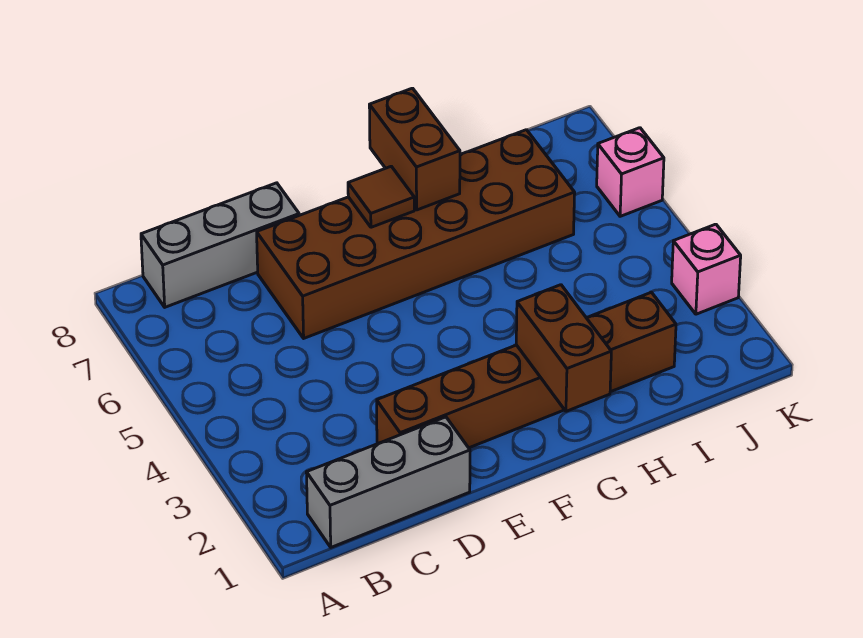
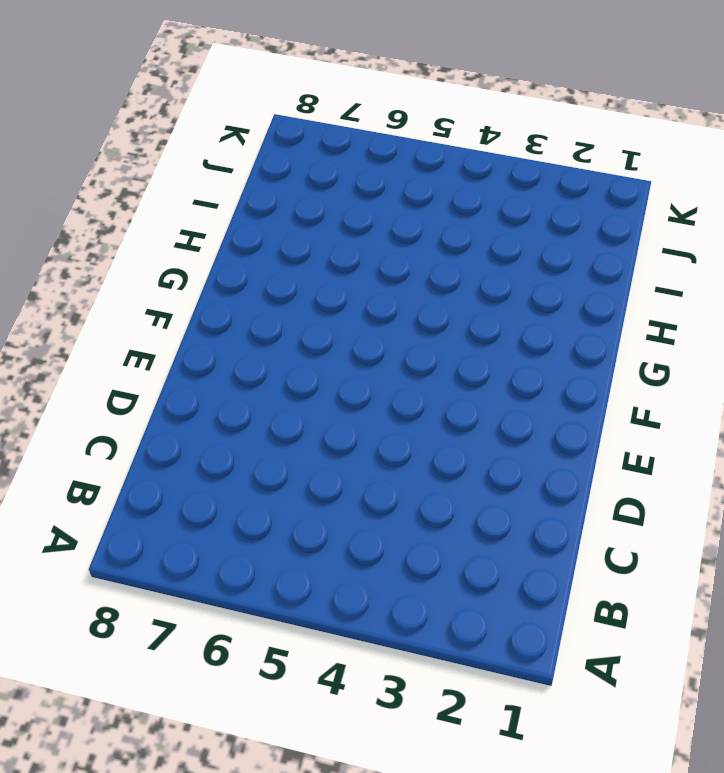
none -> grey 1x3 brick [306,417,470,547]
none -> grey 1x3 brick [141,183,299,307]

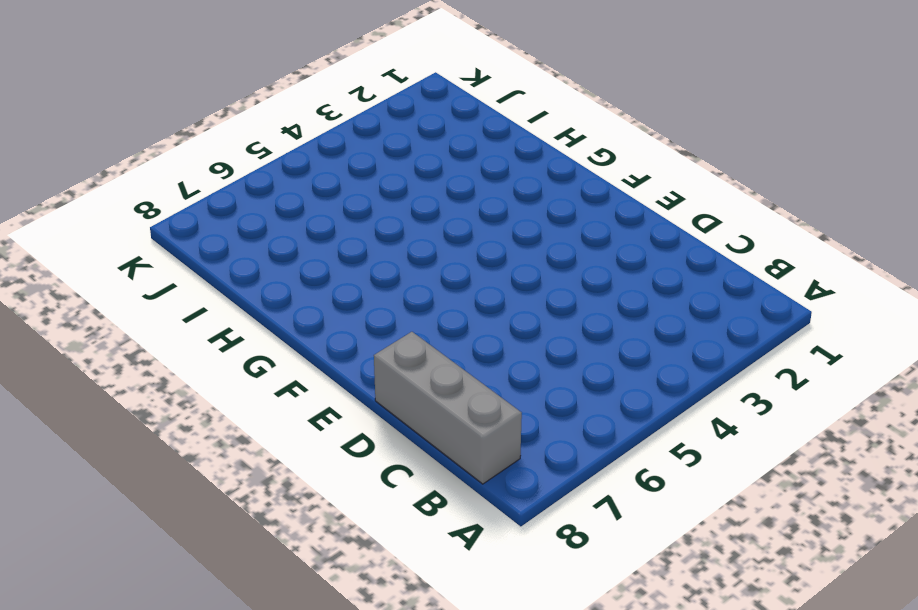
none -> grey 1x3 brick [306,417,470,547]
none -> brown 1x6 brick [377,292,676,448]

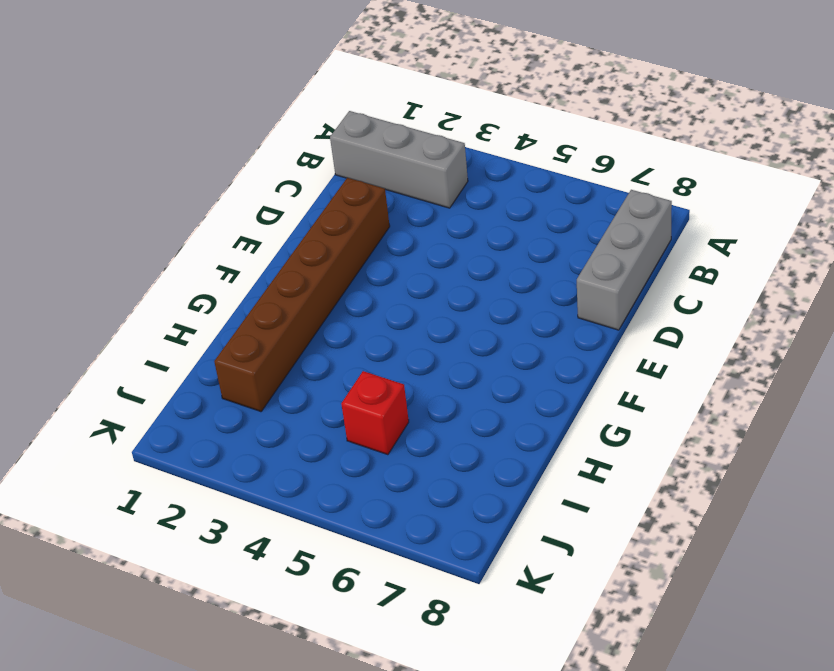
grey 1x3 brick [330,111,468,208] -> grey 1x3 brick turned to [306,417,470,547]
red 1x1 brick [341,371,409,455] -> none
none -> brown 2x6 brick [257,130,575,338]
none -> pink 1x1 brick [672,224,741,314]

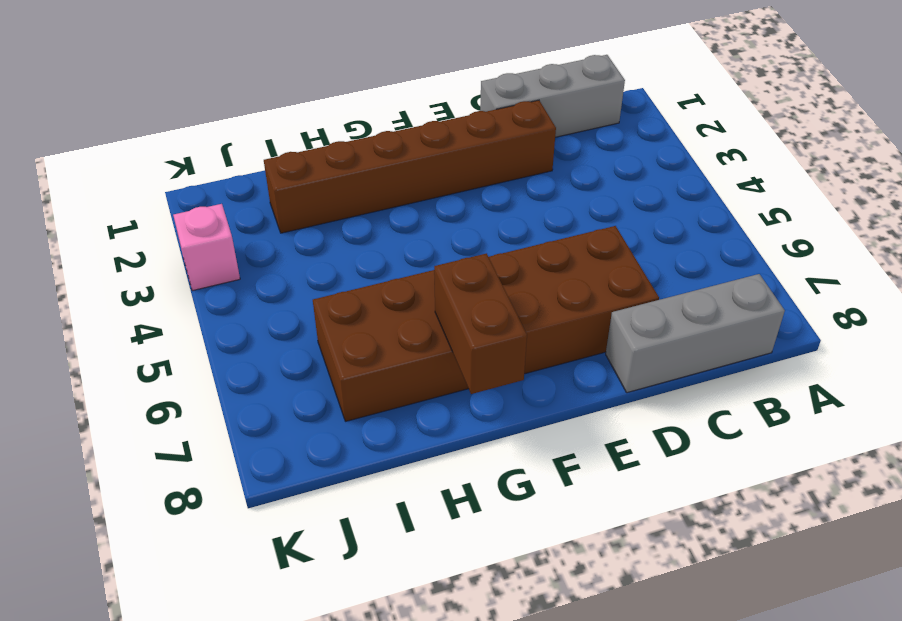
none -> pink 1x1 brick [597,128,664,216]
none -> brown 1x1 tile [348,166,414,227]

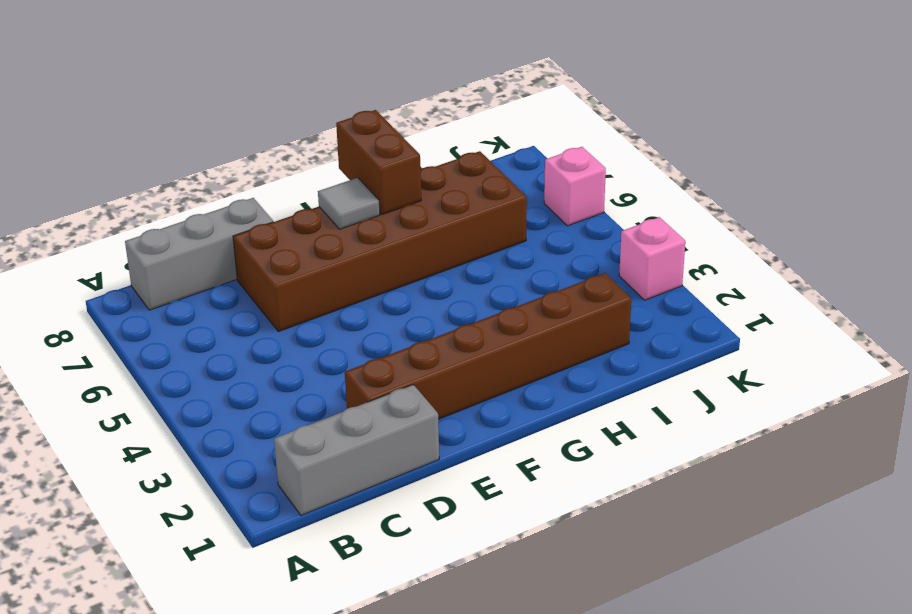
grey 1x1 tile [318,178,380,229] -> brown 1x1 tile [348,166,414,227]
none -> brown 1x2 brick [516,285,611,411]

